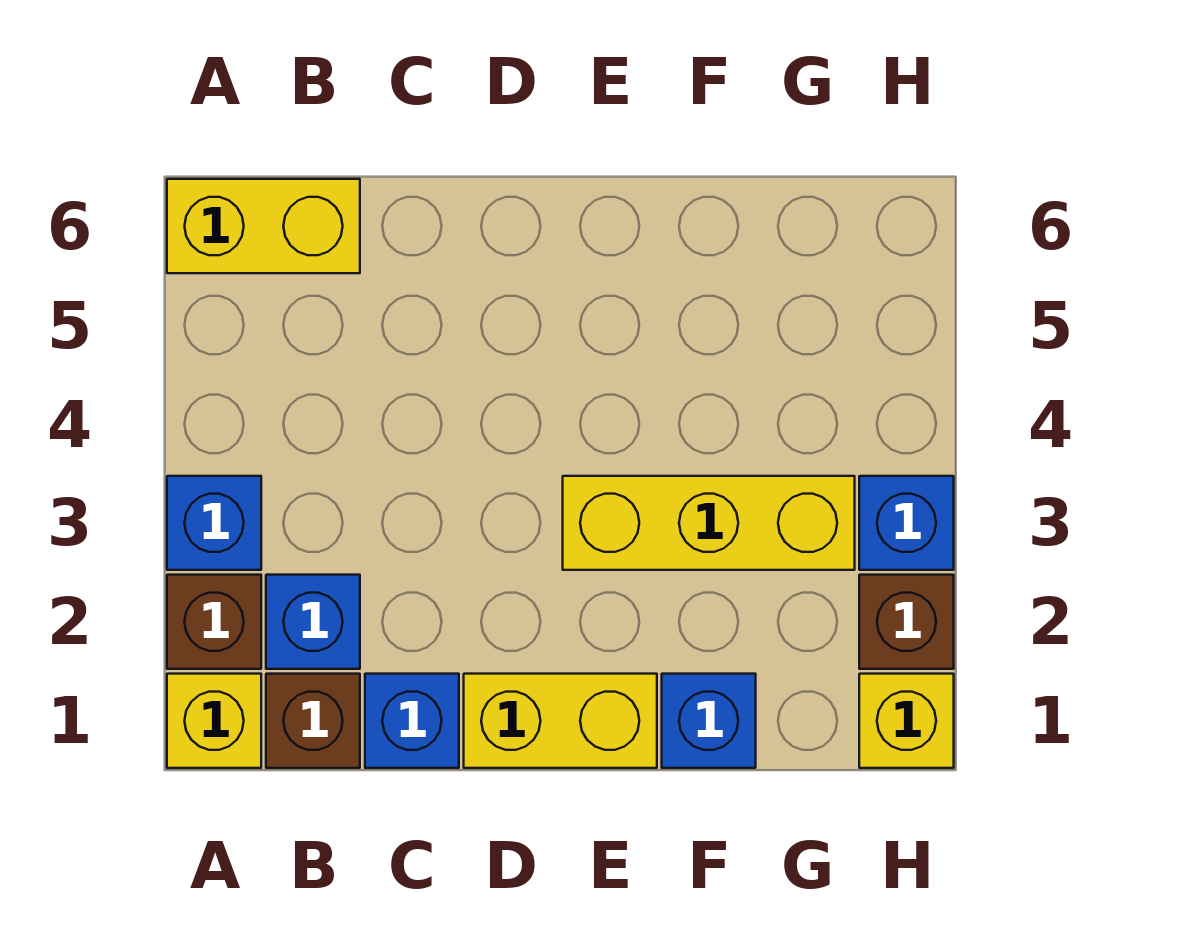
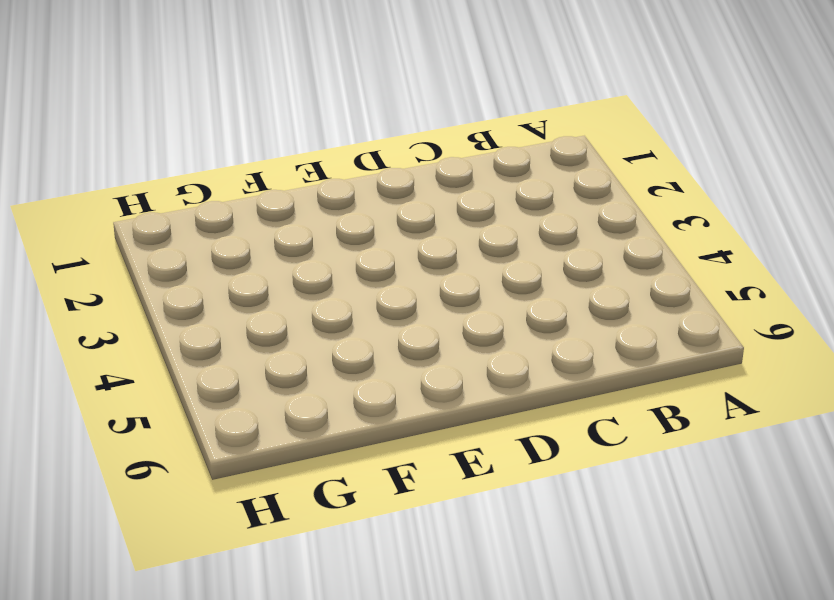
none -> yellow 1x1 brick [167,674,261,768]
none -> brown 1x1 brick [167,575,261,669]
none -> blue 1x1 brick [167,476,261,570]

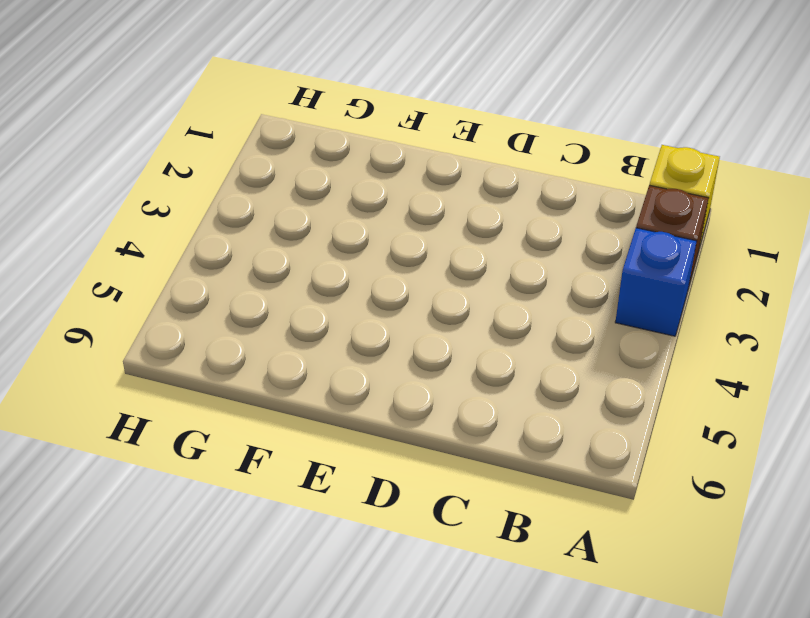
none -> yellow 1x2 brick [167,179,360,273]
none -> brown 1x1 brick [266,674,360,768]
none -> blue 1x1 brick [266,575,360,669]

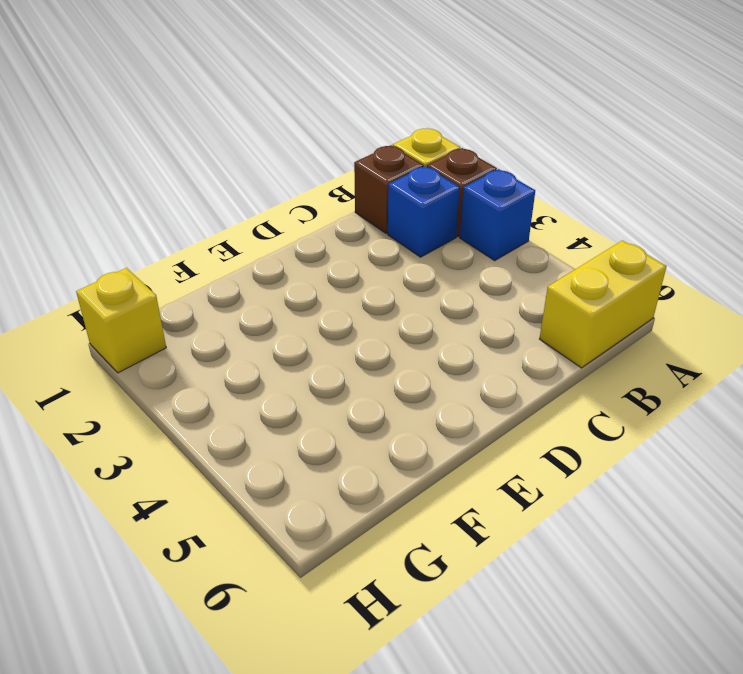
none -> blue 1x1 brick [365,674,459,768]
none -> yellow 1x2 brick [464,674,657,768]
none -> yellow 1x3 brick [563,476,855,570]

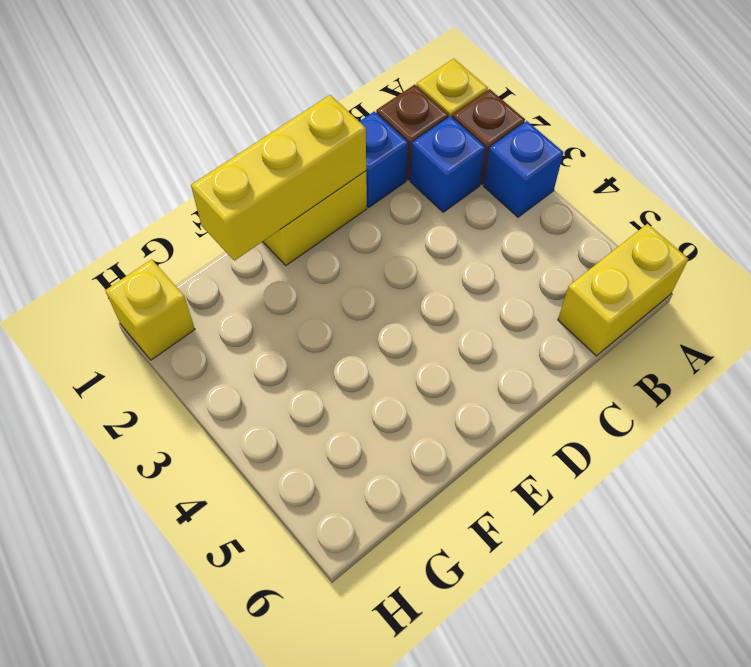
yellow 1x3 brick [191,95,366,261] -> yellow 1x3 brick moved to [563,476,855,570]
none -> blue 1x1 brick [662,674,756,768]
none -> brown 1x1 brick [859,575,954,669]
none -> blue 1x1 brick [859,476,954,570]

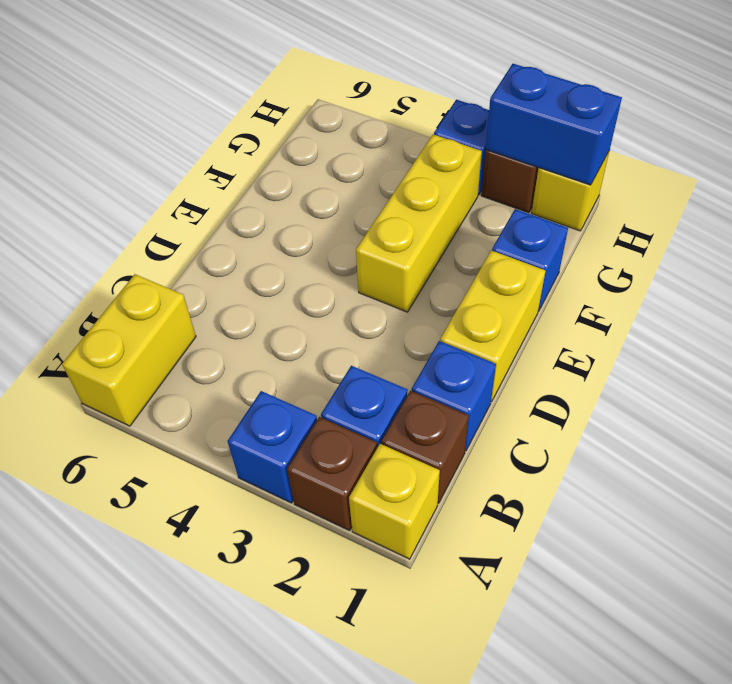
blue 1x2 brick [486,64,622,185] -> none

